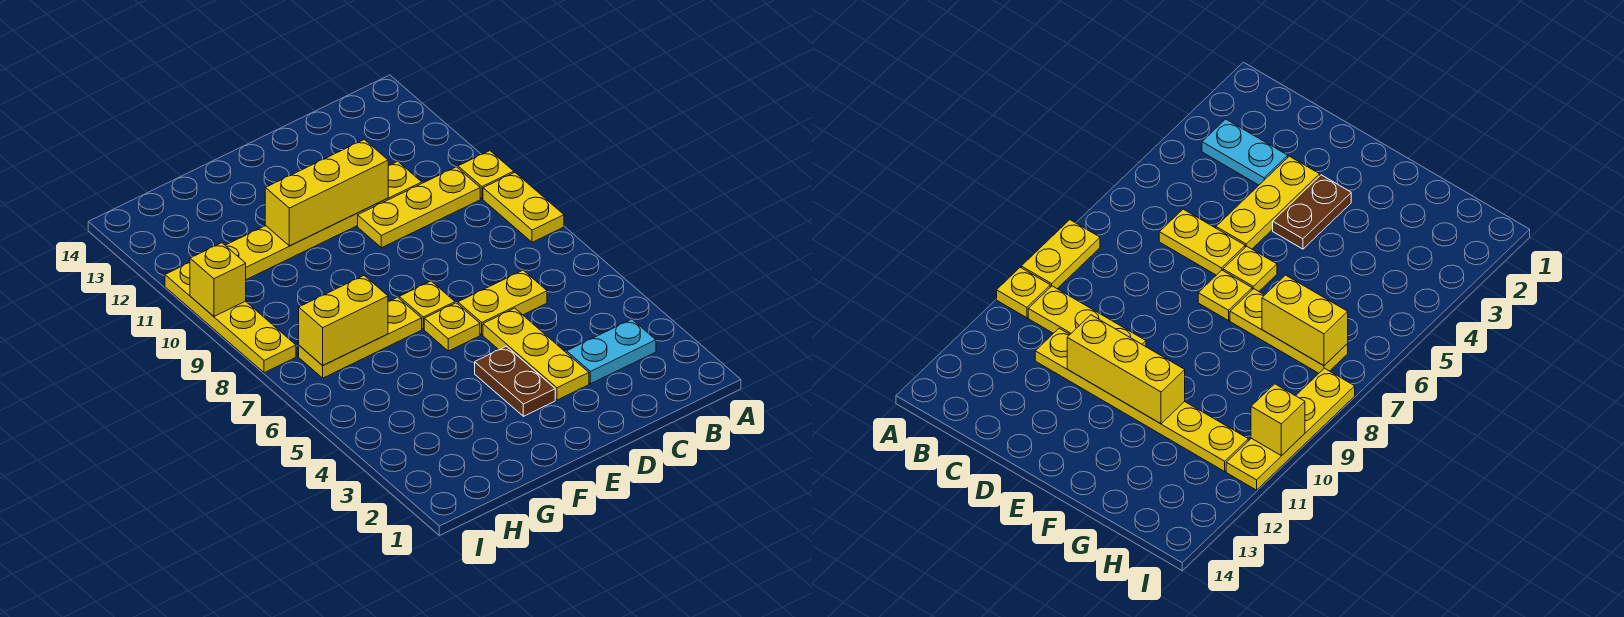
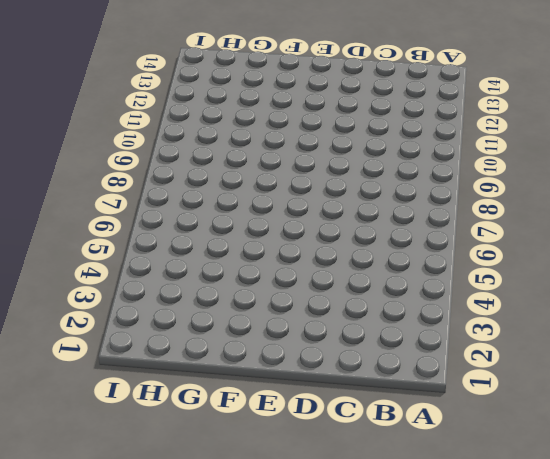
none -> yellow 1x2 plate [483,173,564,242]
none -> yellow 1x1 plate [458,151,514,199]
none -> cyan 1x2 plate [567,319,656,384]

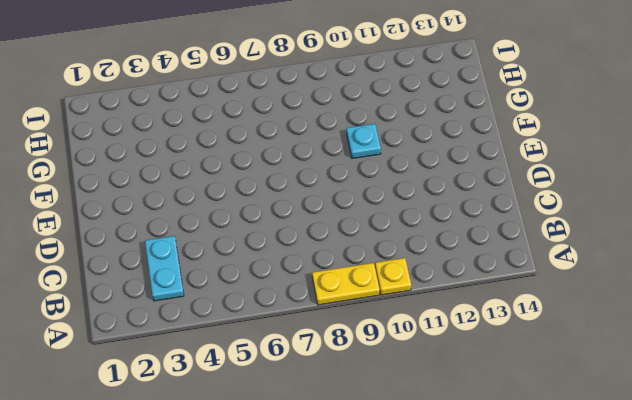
cyan 1x1 plate [347,124,381,159] -> none
none -> yellow 1x3 plate [358,167,480,248]
none -> yellow 1x2 plate [458,270,547,335]
none -> yellow 1x6 plate [225,161,422,280]

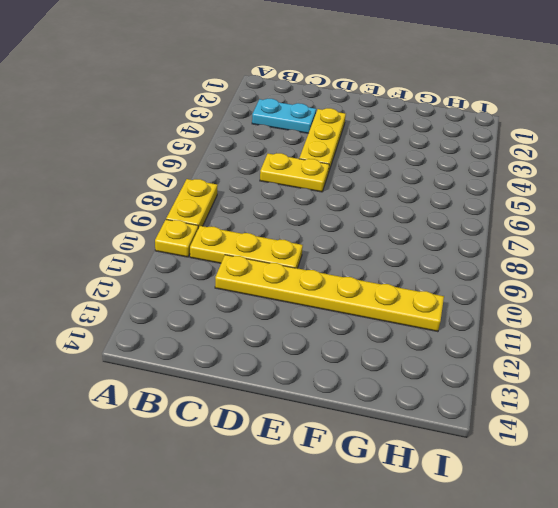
none -> brown 1x2 plate [475,346,555,416]
none -> yellow 1x1 plate [424,303,480,351]
none -> yellow 1x1 plate [399,281,455,329]

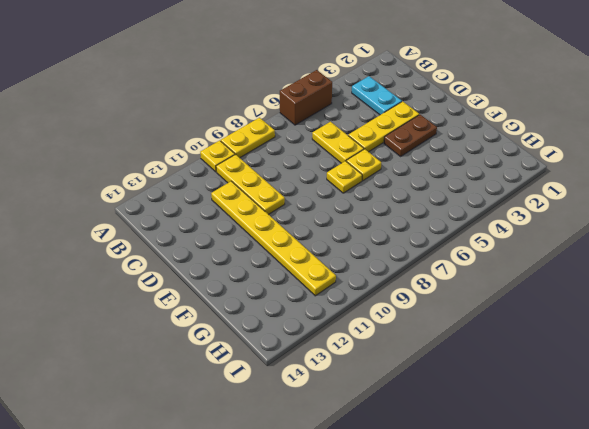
brown 1x2 brick [280,70,332,125] -> none
none -> yellow 1x3 plate [299,297,422,378]
none -> yellow 1x4 plate [165,263,296,373]
none -> yellow 1x3 brick [265,140,388,246]

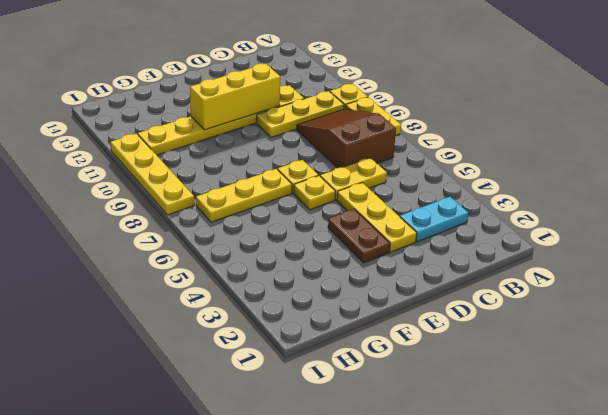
brown 2x3 slope [297,109,396,168] -> none
none -> yellow 1x2 brick [299,276,388,365]
none -> yellow 1x1 brick [190,243,246,316]

